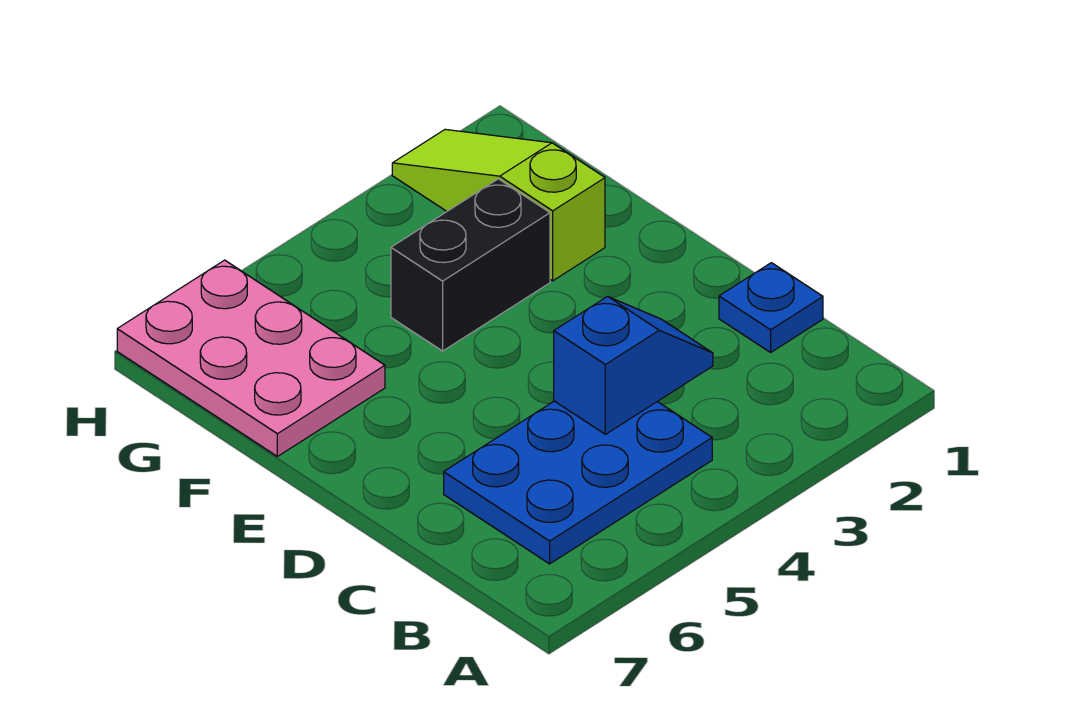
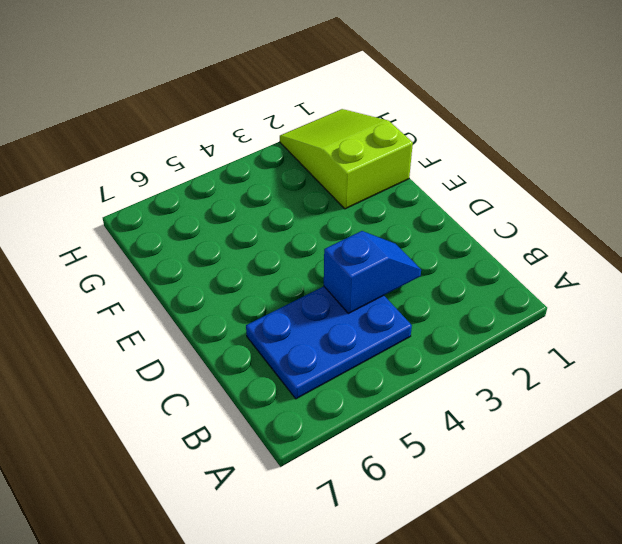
lime 2x3 slope [280,109,413,209] -> lime 1x3 slope [392,129,605,281]
none -> blue 1x1 plate [719,263,823,352]
none -> black 1x2 brick [391,179,550,351]

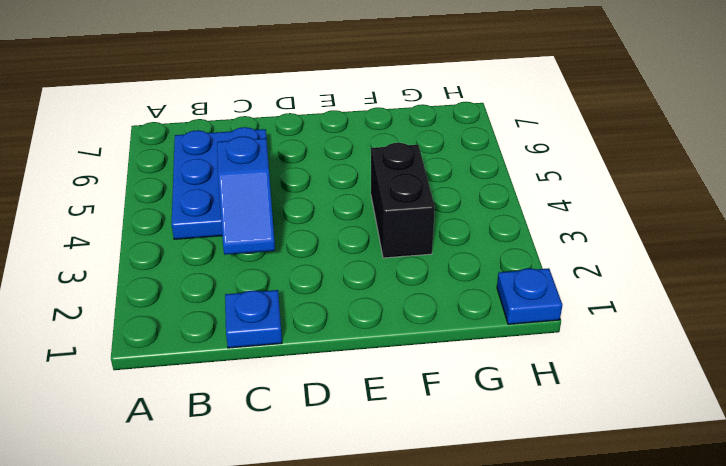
blue 1x1 plate [497,268,562,324] -> none
none -> lime 1x3 slope [392,129,605,281]
none -> pink 2x3 plate [117,260,385,456]

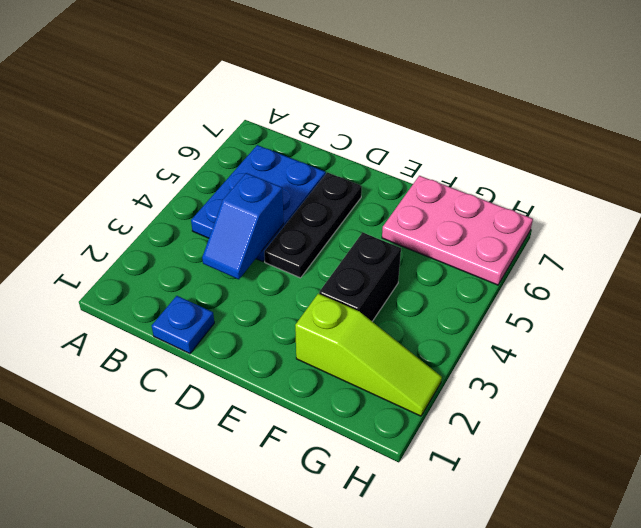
black 1x3 plate [264,172,362,278] -> none

